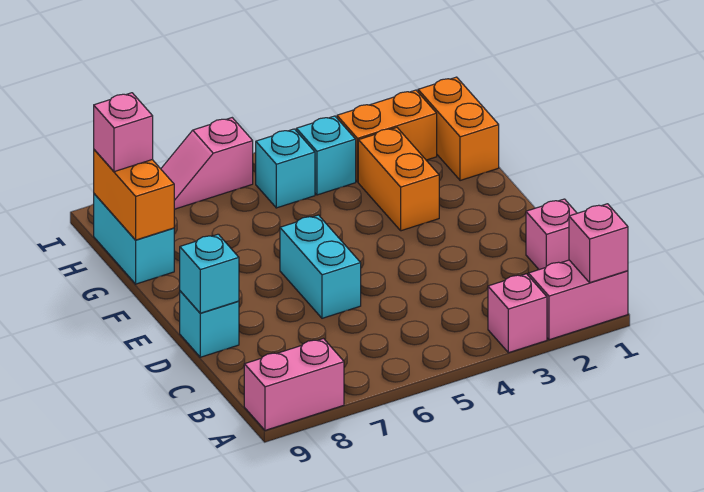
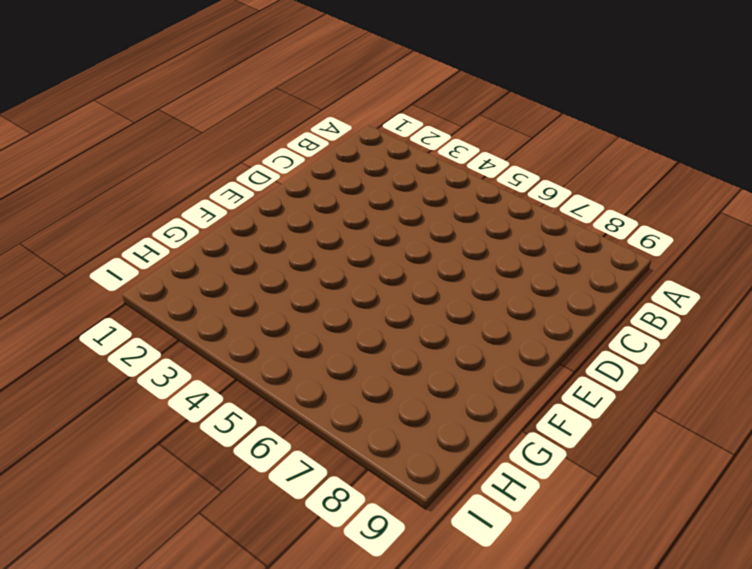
none -> pink 1x2 brick [528,260,628,340]
none -> pink 1x1 brick [488,274,547,353]
none -> pink 1x2 brick [244,339,344,430]

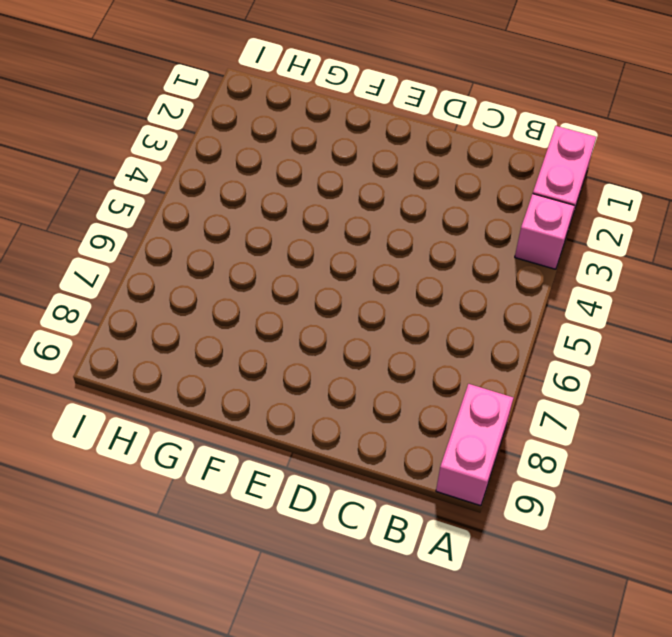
none -> pink 1x1 brick [526,199,577,270]
none -> cyan 1x2 brick [280,215,361,318]
none -> cyan 1x1 brick [180,291,239,357]

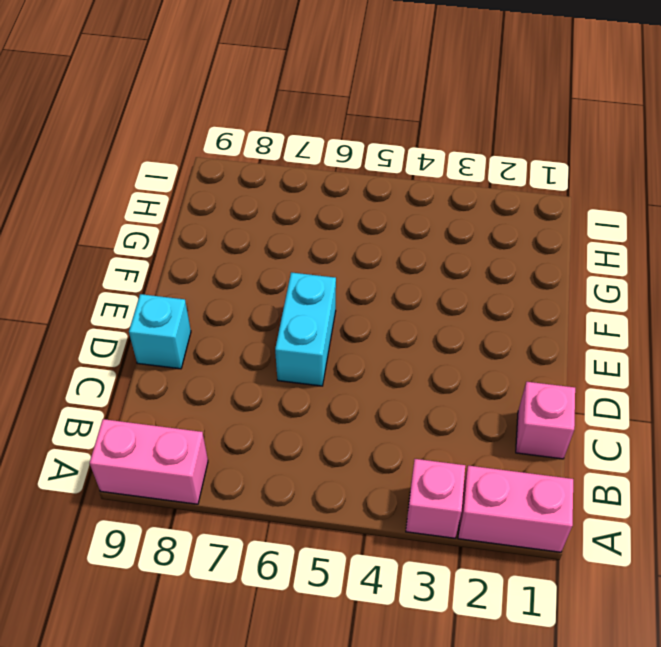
none -> orange 1x2 brick [358,128,439,231]
none -> orange 1x2 brick [418,77,499,181]
none -> cyan 1x2 brick [94,194,174,284]

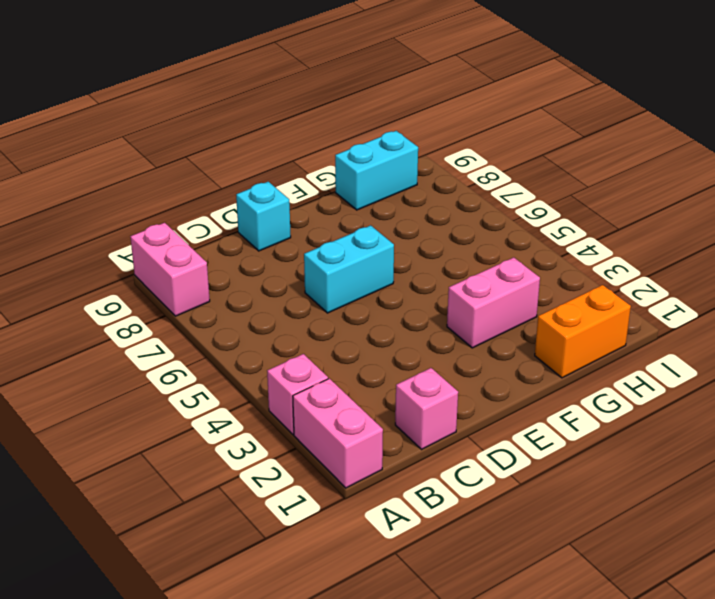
pink 1x2 brick [447,257,540,348] -> orange 1x2 brick [358,128,439,231]
none -> orange 1x2 brick [337,90,437,182]
none -> cyan 1x1 brick [296,116,356,195]
none -> cyan 1x1 brick [256,129,315,208]

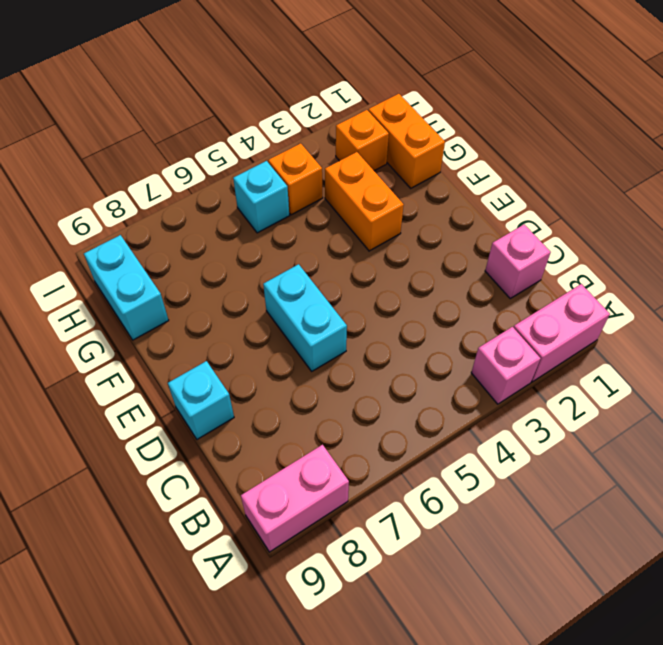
orange 1x1 brick [336,110,389,171] -> orange 1x2 brick [337,90,437,182]
orange 1x1 brick [268,143,323,215] -> cyan 1x1 brick [296,116,356,195]
none -> pink 1x2 slope [161,118,253,209]
none -> pink 1x1 brick [569,204,628,283]
none -> cyan 1x1 brick [180,234,239,313]

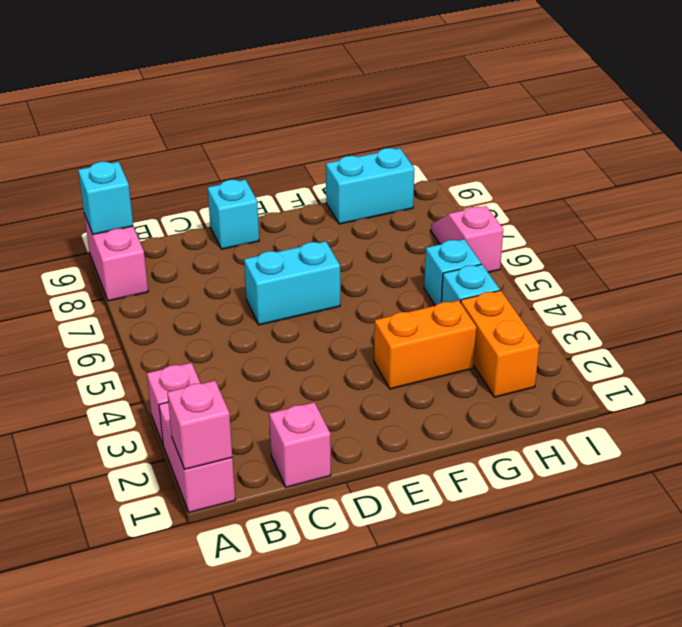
cyan 1x1 brick [78,162,133,234] -> cyan 1x1 brick moved to [180,234,239,313]
none -> orange 1x2 brick [418,77,499,181]
none -> orange 1x2 brick [94,150,174,240]
none -> pink 1x1 brick [94,93,153,172]

